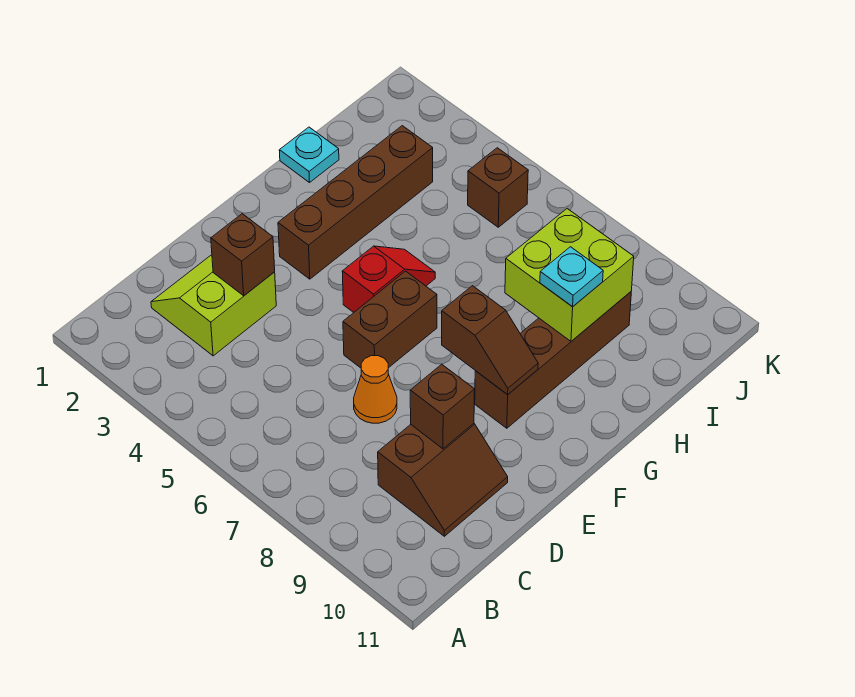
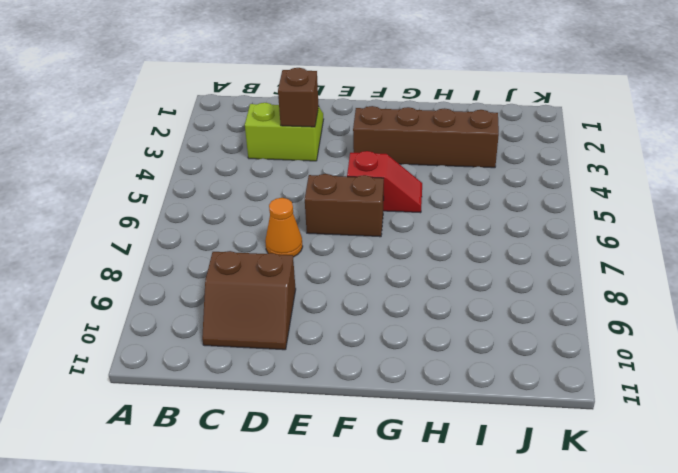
none -> brown 1x4 brick [475,292,631,428]
none -> cyan 1x1 plate [279,127,339,183]
none -> brown 1x1 brick [468,148,528,227]

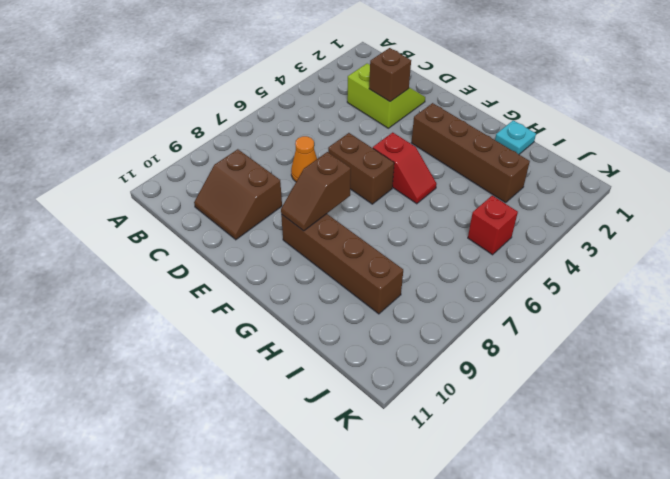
red 1x1 brick [468,196,518,255] -> brown 1x1 brick [468,148,528,227]
none -> brown 1x1 brick [410,364,475,449]
none -> lime 2x2 brick [505,209,634,341]
none -> cyan 1x1 plate [540,247,603,306]

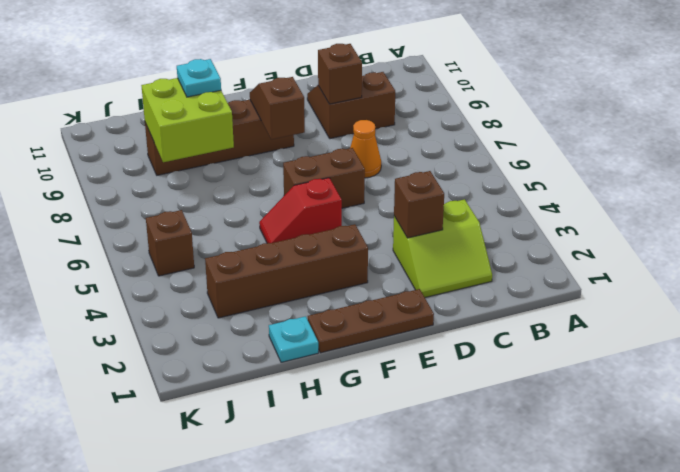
brown 1x3 plate [308,289,434,353] -> none

